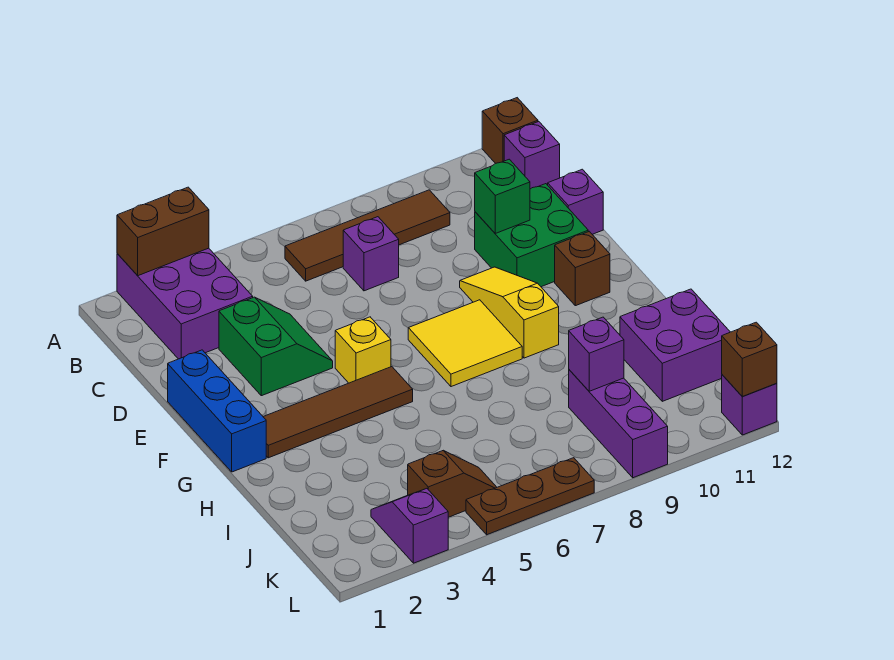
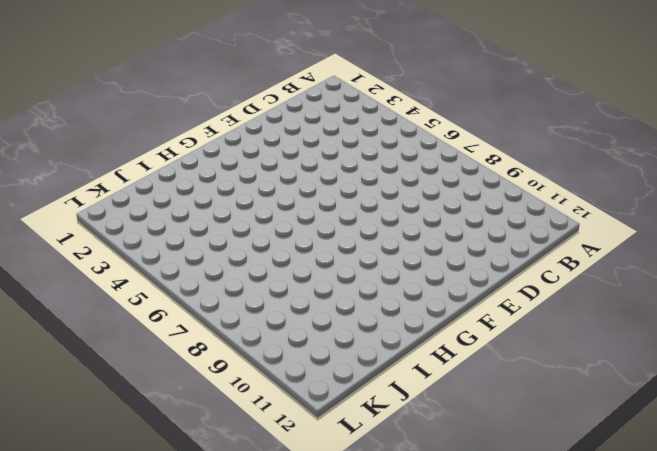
none -> purple 2x3 brick [117,248,253,359]
none -> brown 1x1 brick [482,98,538,164]
none -> brown 1x4 tile [285,190,450,281]

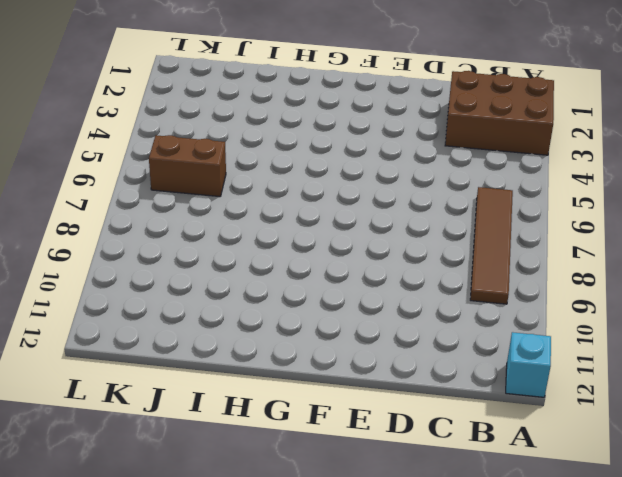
brown 2x3 brick [445,71,554,155] -> purple 2x3 brick [117,248,253,359]
cyan 1x1 brick [506,332,551,397] -> brown 1x1 brick [482,98,538,164]
brown 1x2 brick [149,135,226,197] -> brown 1x2 brick turned to [117,187,209,276]
none -> purple 1x1 brick [504,122,560,189]
none -> purple 1x1 brick [343,217,399,291]
none -> green 2x2 slope [219,297,333,396]

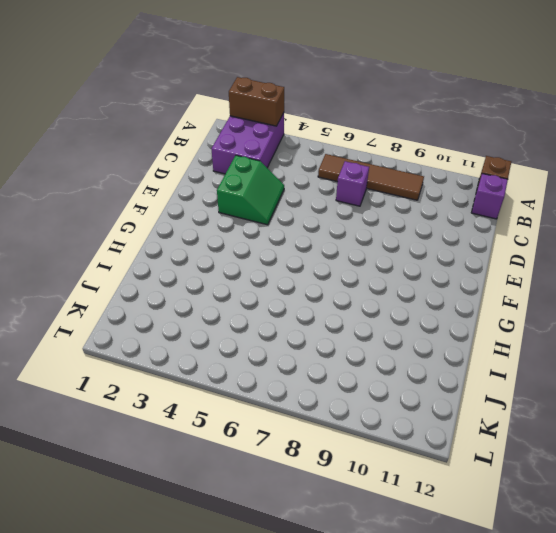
none -> green 2x2 brick [475,184,588,287]
none -> purple 1x1 brick [548,169,603,234]
none -> blue 1x3 brick [168,350,266,472]

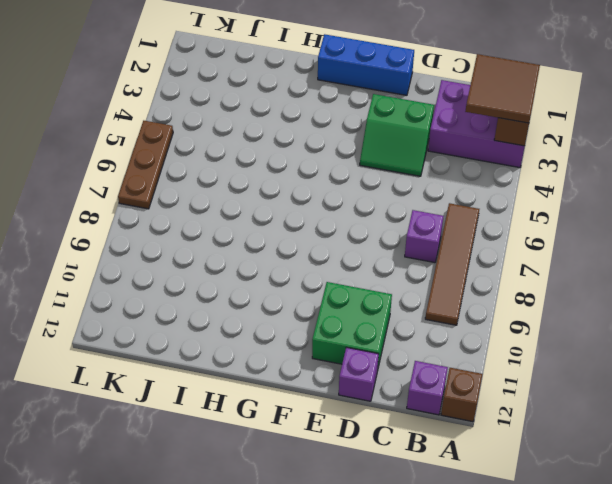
brown 2x2 tile [465,54,540,123] -> none
none -> yellow 1x3 slope [460,267,559,358]
none -> yellow 1x1 brick [335,317,391,383]
none -> yellow 2x2 tile [408,300,522,387]

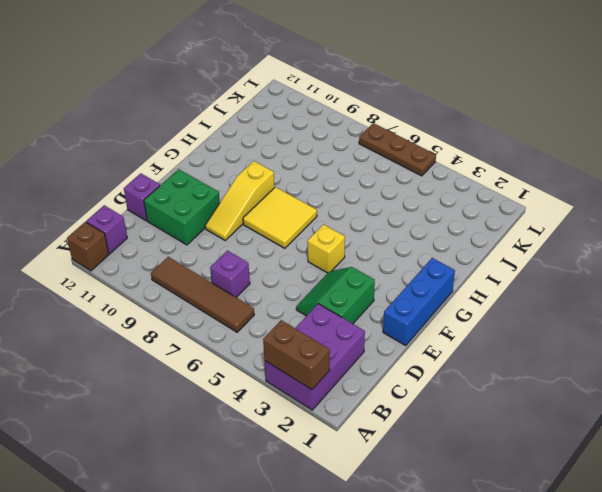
none -> brown 1x1 brick [555,231,610,306]
none -> brown 1x4 tile [264,367,413,458]
none -> purple 2x2 brick [620,289,730,401]

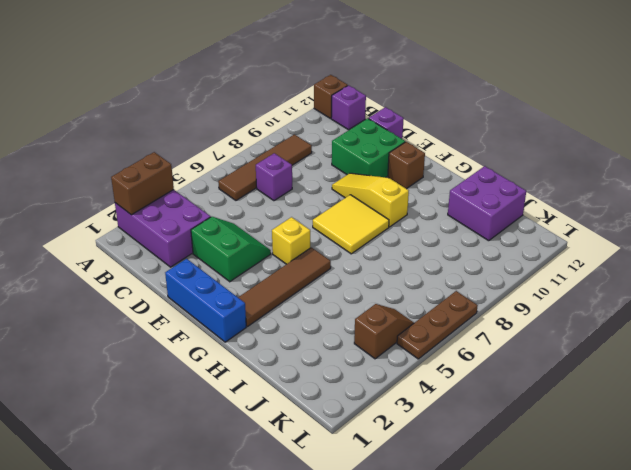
none -> purple 1x3 brick [569,370,668,478]
none -> purple 1x2 slope [371,489,448,563]
none -> purple 1x1 brick [722,375,777,435]

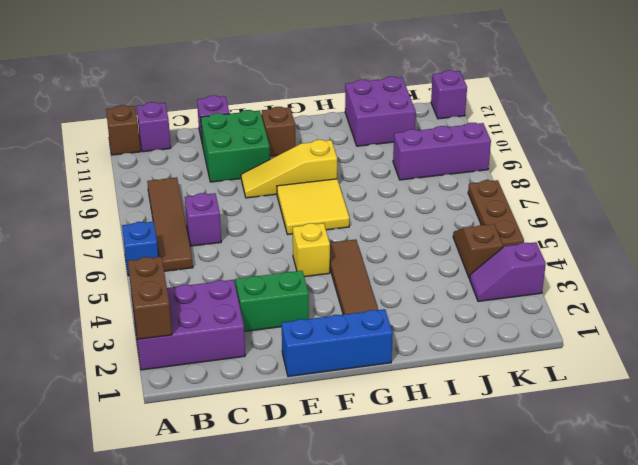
blue 1x1 brick [122,222,158,276] -> none
none -> green 1x1 brick [475,159,530,233]
none -> purple 1x1 brick [569,317,624,391]
none -> brown 1x1 brick [722,322,777,396]

